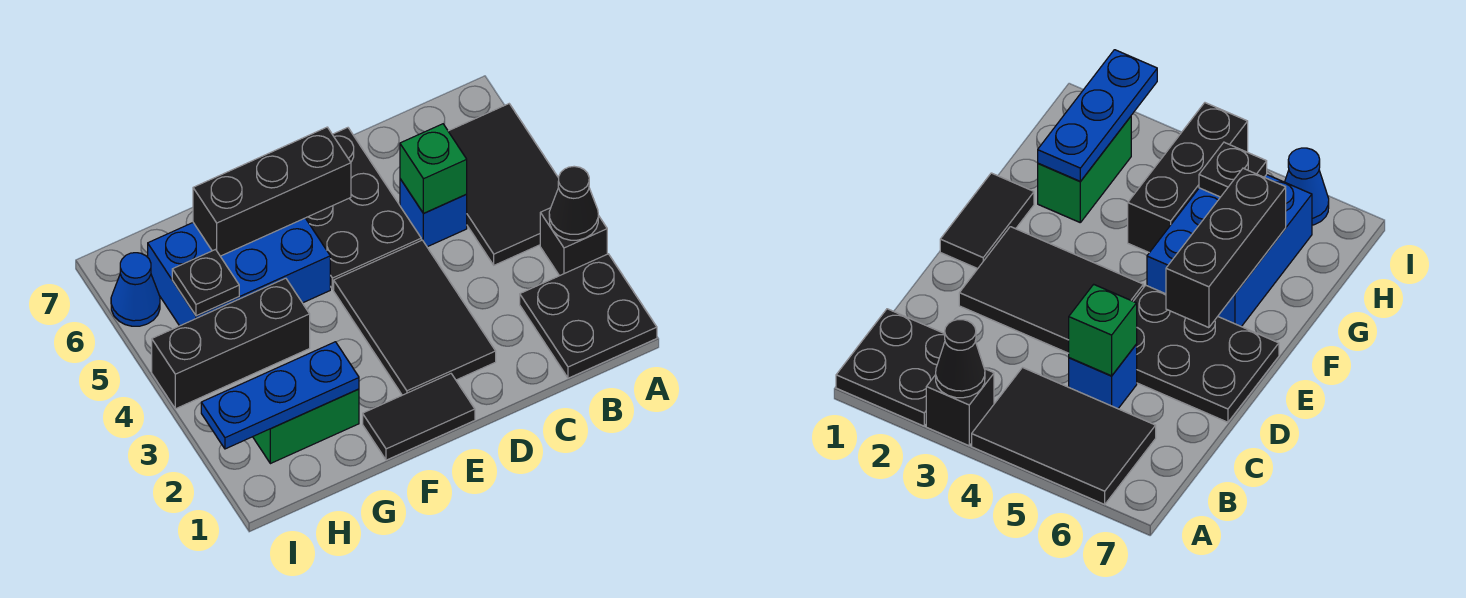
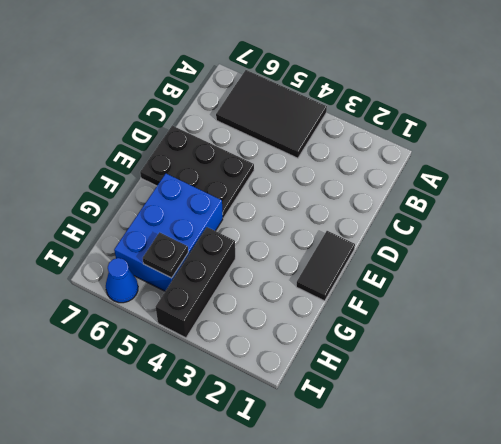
none -> black 2x2 plate [520,254,657,378]
none -> black 1x1 brick [540,208,607,276]
none -> blue 1x1 brick [400,179,467,247]

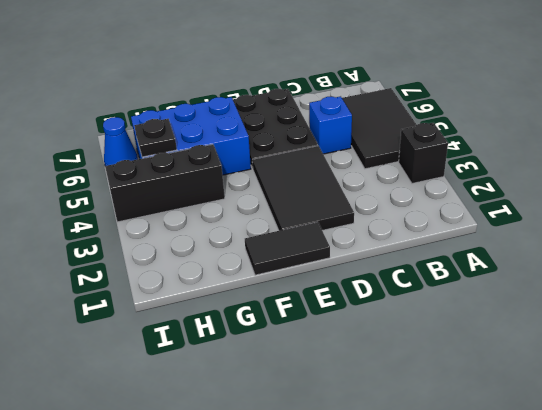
none -> black 2x2 plate [520,254,657,378]
none -> green 1x2 brick [253,389,359,464]
none -> black 1x1 cone [549,166,598,240]

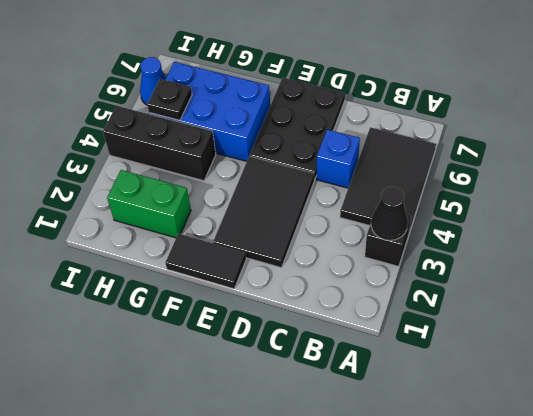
none -> black 2x2 plate [520,254,657,378]
none -> green 1x1 brick [400,124,467,214]
none -> black 1x3 brick [193,127,351,256]

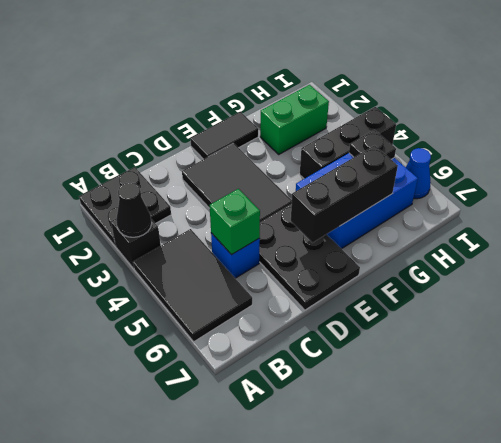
none -> blue 1x3 plate [201,342,359,449]

